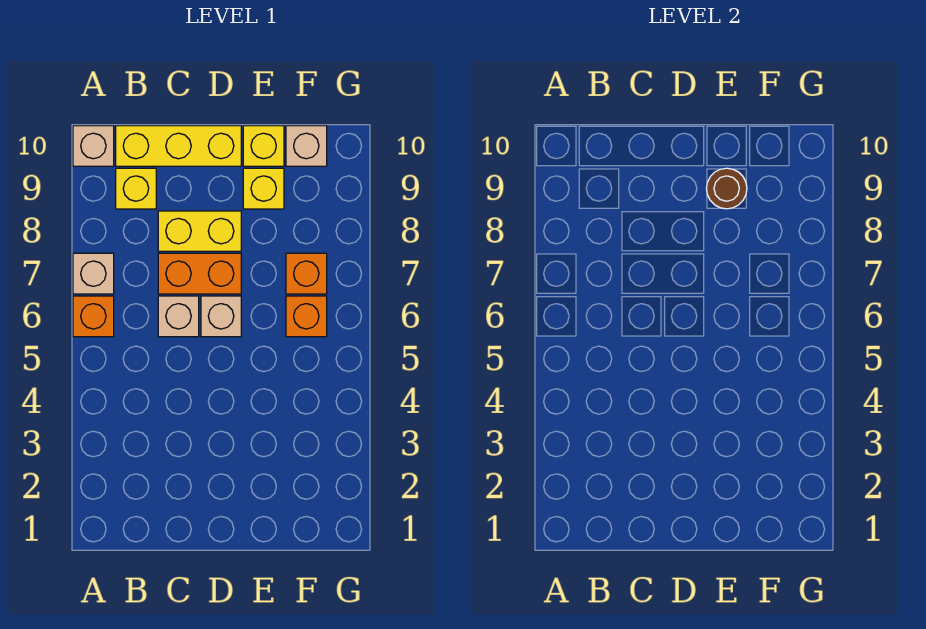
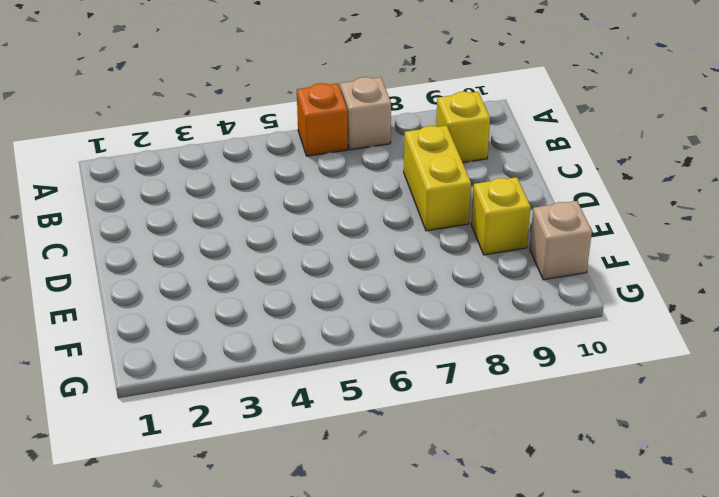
none -> tan 1x1 brick [73,126,114,166]
none -> yellow 1x3 brick [116,126,241,166]
none -> tan 1x1 brick [158,296,199,337]

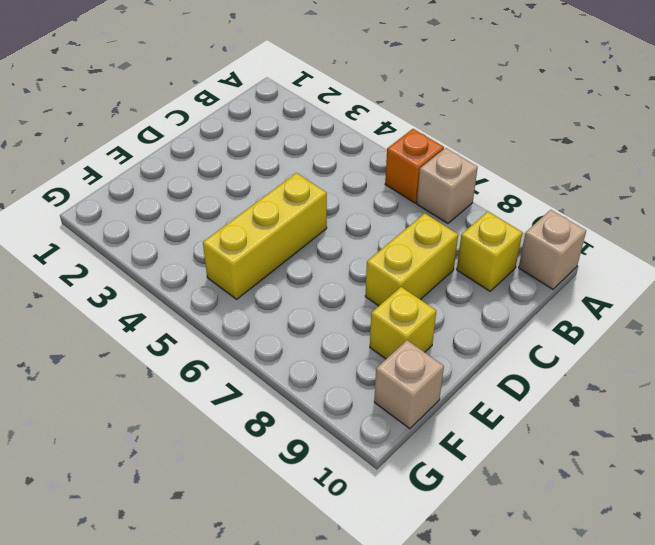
yellow 1x3 brick [203,173,327,299] -> yellow 1x3 brick moved to [116,126,241,166]
none -> tan 1x1 brick [158,296,199,337]
none -> orange 1x2 brick [158,253,241,294]
none -> tan 1x1 brick [201,296,241,337]

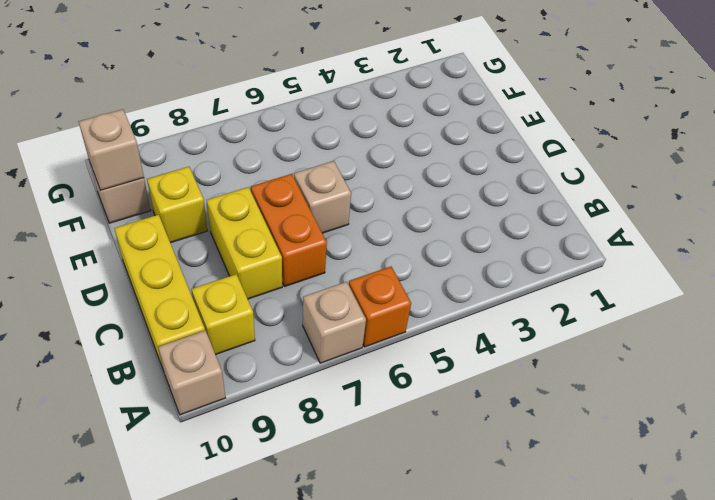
tan 1x1 brick [79,109,144,190] -> tan 1x1 brick moved to [158,296,199,337]
none -> yellow 1x1 brick [243,126,284,166]
none -> orange 1x1 brick [286,296,327,337]
none -> orange 1x1 brick [286,253,327,294]

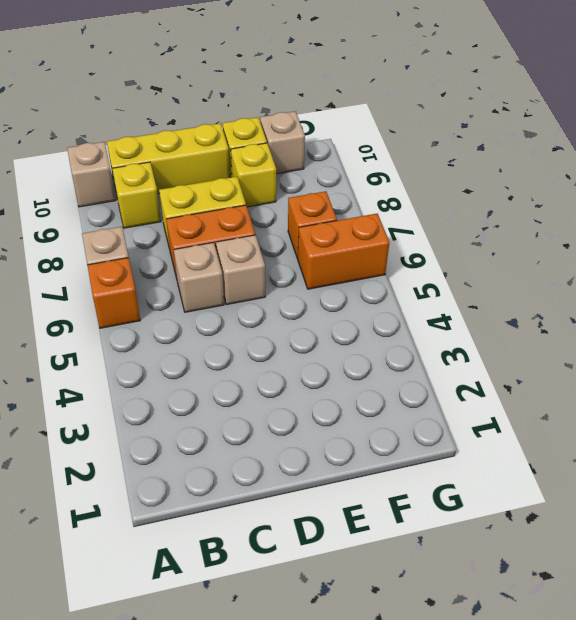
orange 1x2 brick [298,214,390,289] -> orange 1x1 brick [286,296,327,337]
none -> brown 1x1 round brick [706,168,747,209]

